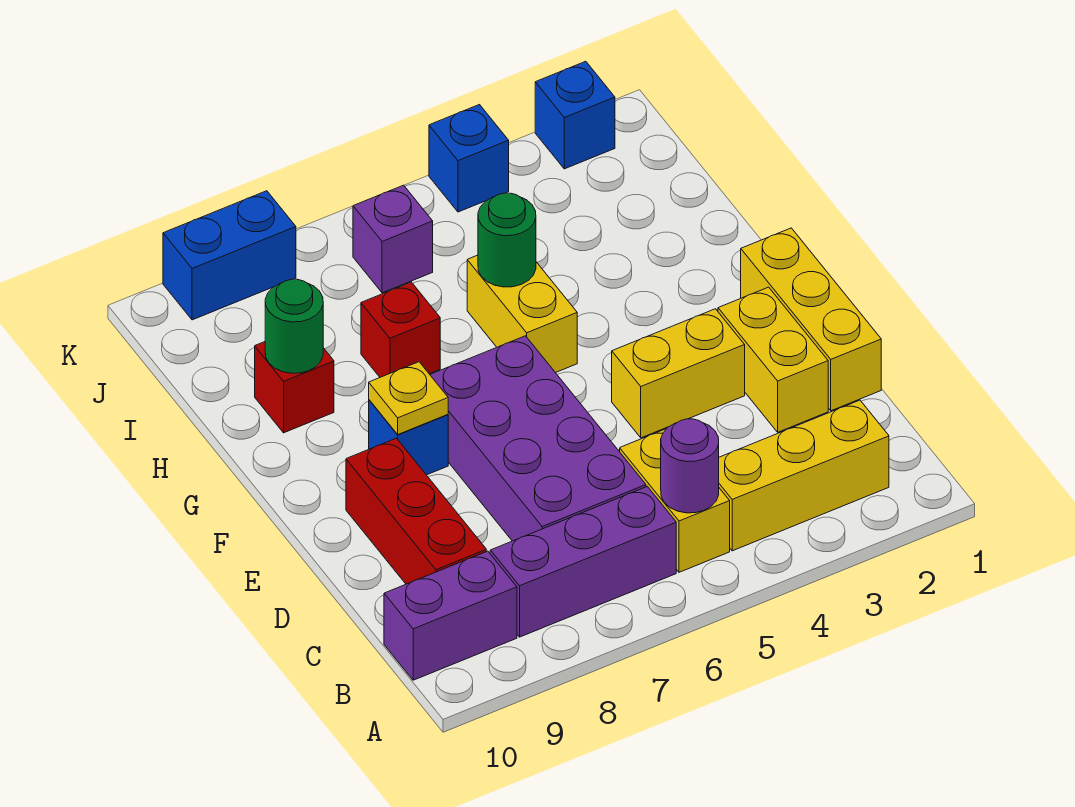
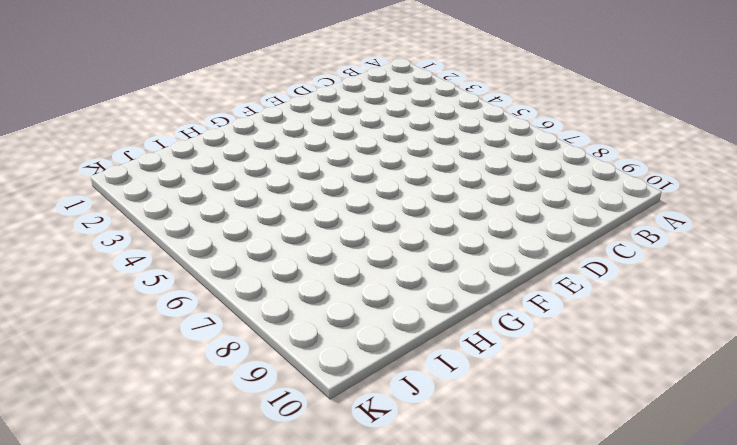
none -> yellow 1x3 brick [719,400,889,551]
none -> yellow 1x2 brick [620,429,730,572]
none -> purple 1x3 brick [490,486,676,637]

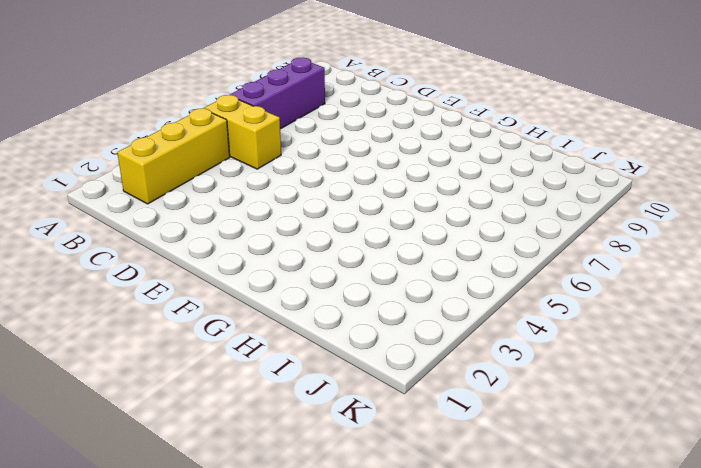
none -> purple 1x2 brick [384,551,517,680]
none -> purple 2x4 brick [430,336,646,541]
none -> red 1x3 brick [346,438,486,584]

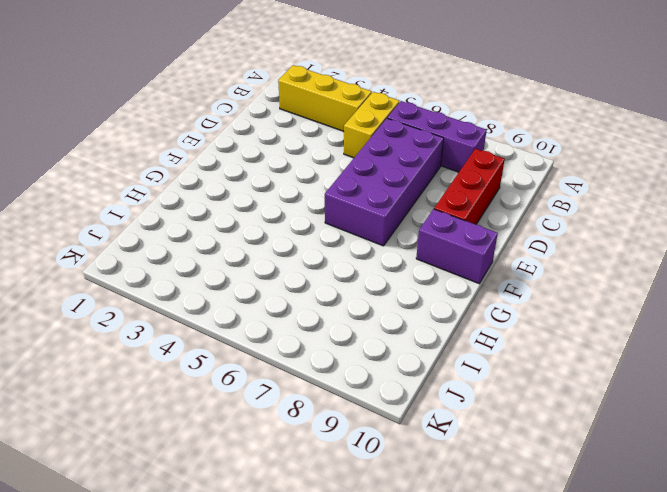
purple 1x2 brick [416,209,498,284] -> purple 1x2 brick moved to [384,551,517,680]
none -> yellow 1x3 brick [741,228,881,411]
none -> yellow 1x2 brick [718,287,828,432]
none -> yellow 1x2 brick [612,309,745,438]

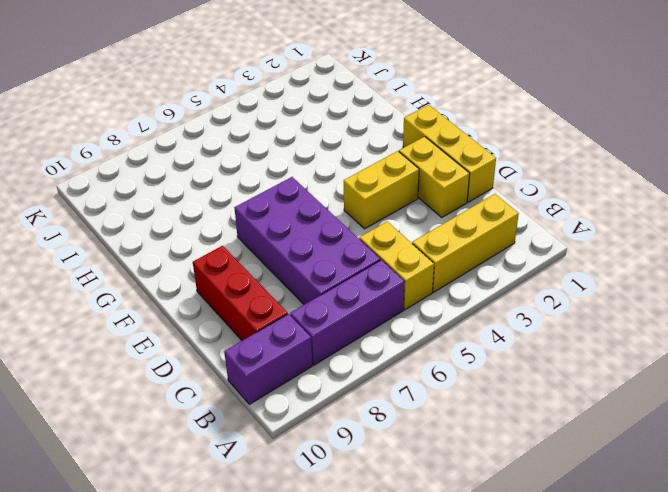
none -> blue 1x1 brick [369,400,448,475]
none -> yellow 1x2 brick [467,255,577,373]
none -> red 1x1 brick [361,282,440,377]

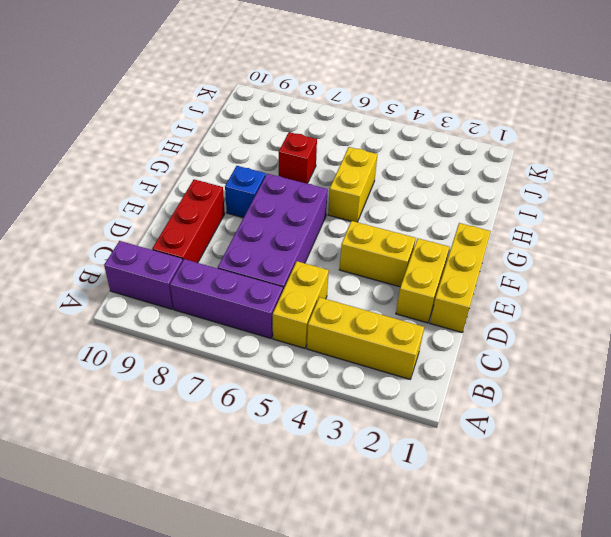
none -> red 1x1 brick [255,342,334,433]
none -> purple 1x1 brick [353,185,433,293]
none -> blue 1x1 brick [535,61,615,169]

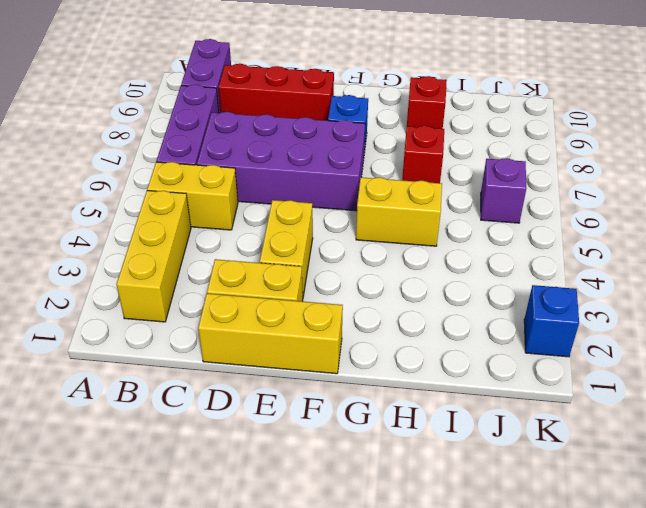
none -> blue 1x1 brick [429,105,509,212]
none -> blue 1x2 brick [163,191,296,320]
none -> purple 1x1 round brick [661,419,719,513]

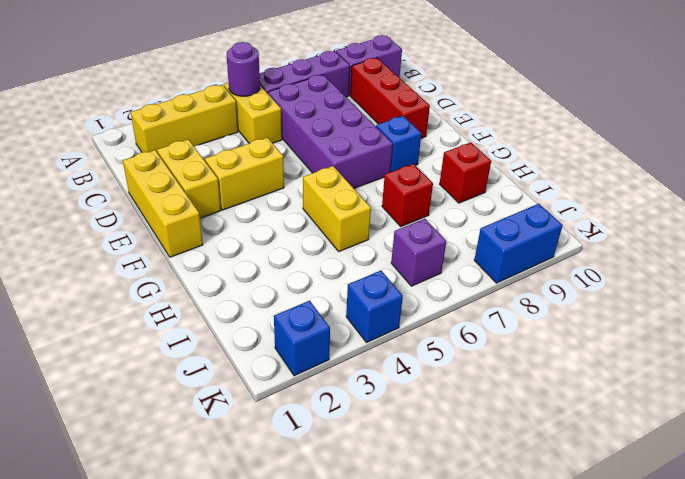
none -> yellow 1x1 plate [369,362,448,435]
none -> green 1x1 round brick [478,193,536,287]
none -> green 1x1 round brick [265,279,323,373]

